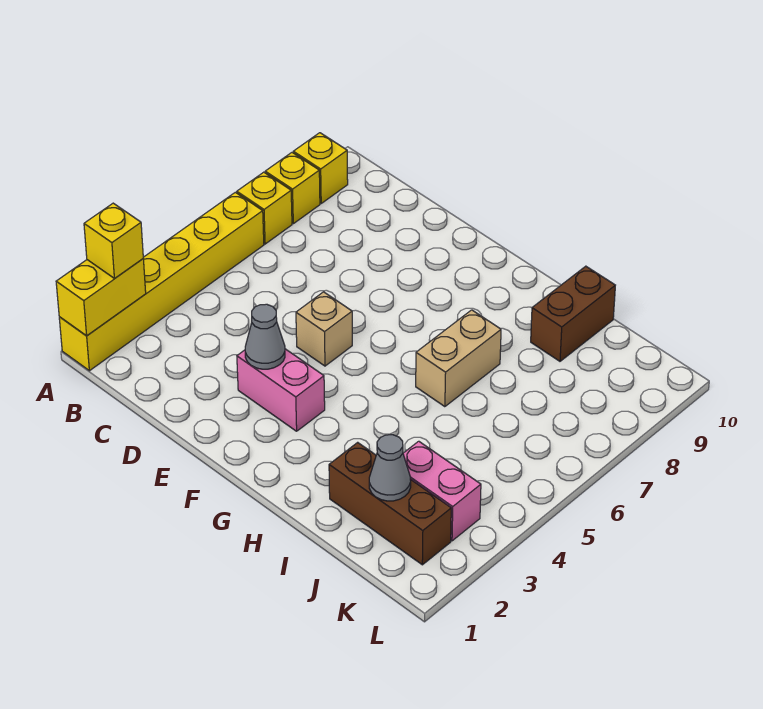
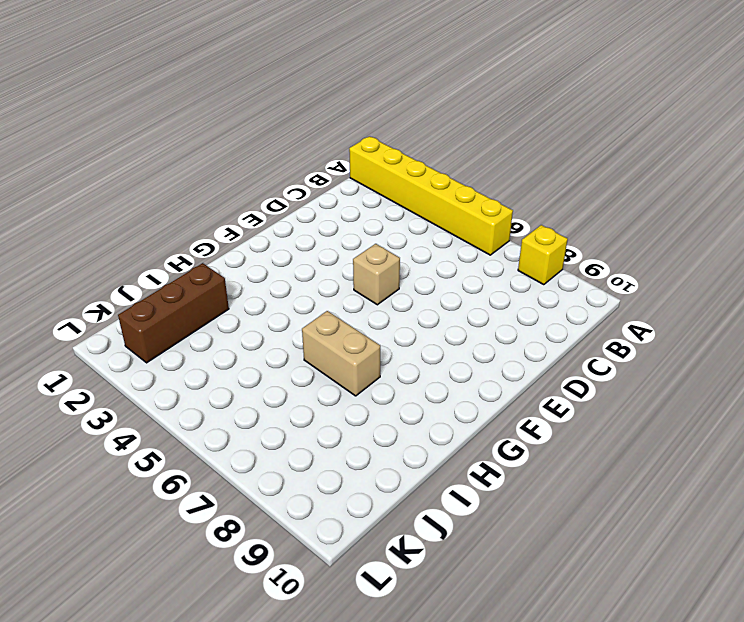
none -> yellow 1x1 brick [237,172,292,244]
none -> yellow 1x1 brick [293,133,348,203]
none -> pink 1x2 brick [237,349,325,431]

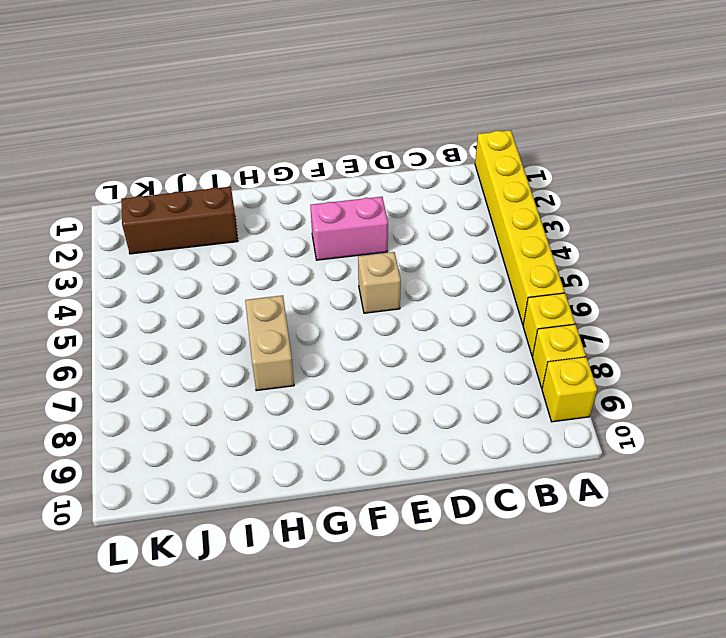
none -> brown 1x2 brick [531,266,615,361]
none -> pink 1x2 brick [403,441,481,541]
none -> yellow 1x2 brick [56,259,146,336]

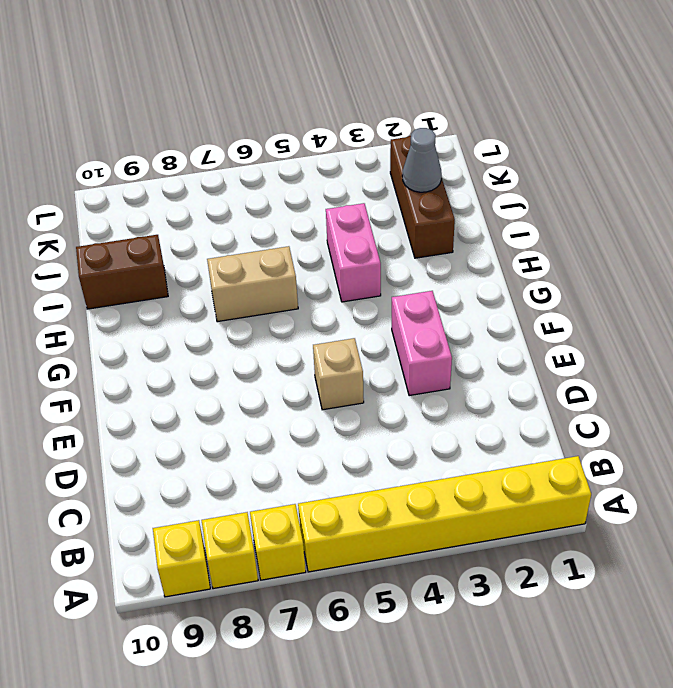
pink 1x2 brick [326,203,381,302] -> pink 1x2 brick moved to [403,441,481,541]
none -> yellow 1x2 brick [56,259,146,336]
none -> grey 1x1 cone [245,304,285,369]
none -> yellow 1x1 brick [84,203,143,278]

